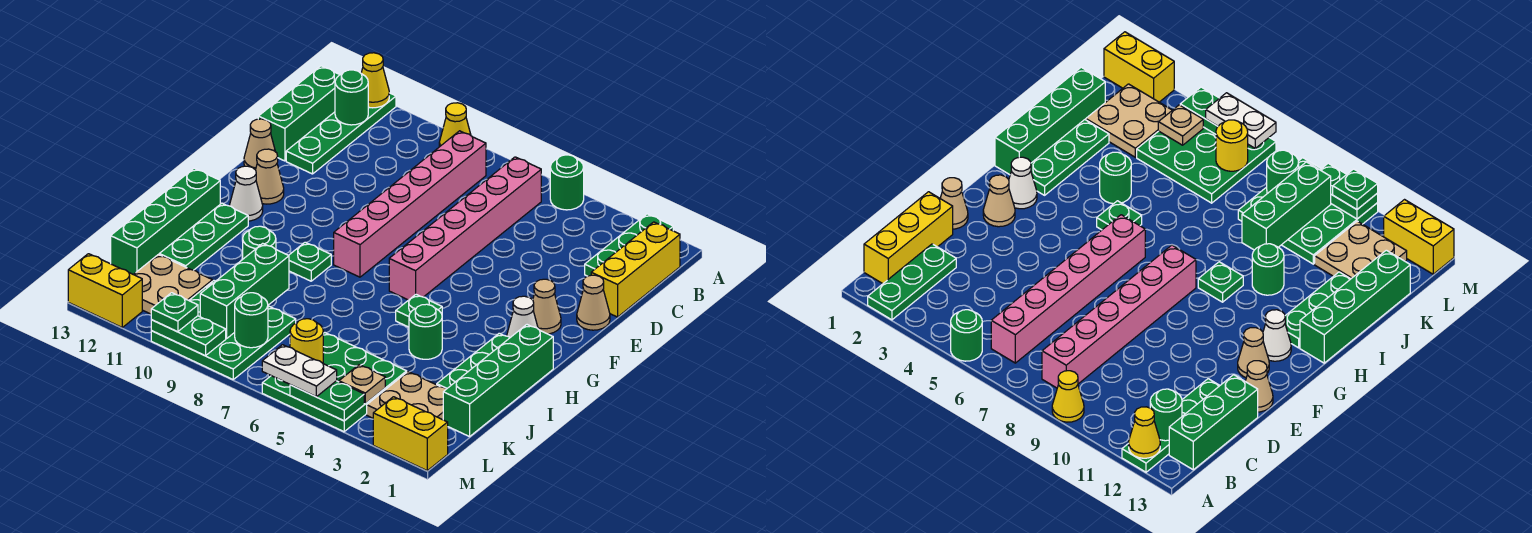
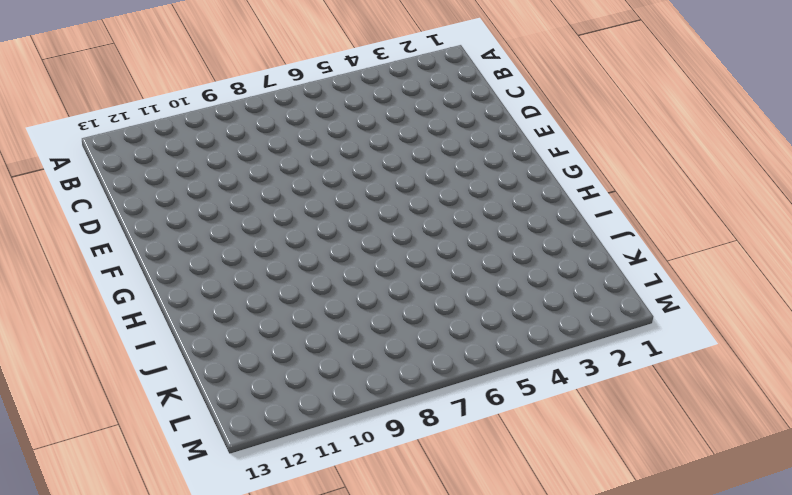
none -> green 1x3 plate [585,214,673,276]
none -> green 1x1 round brick [550,155,584,210]
none -> yellow 1x1 cone [439,103,471,147]
none -> green 1x4 plate [286,93,396,174]

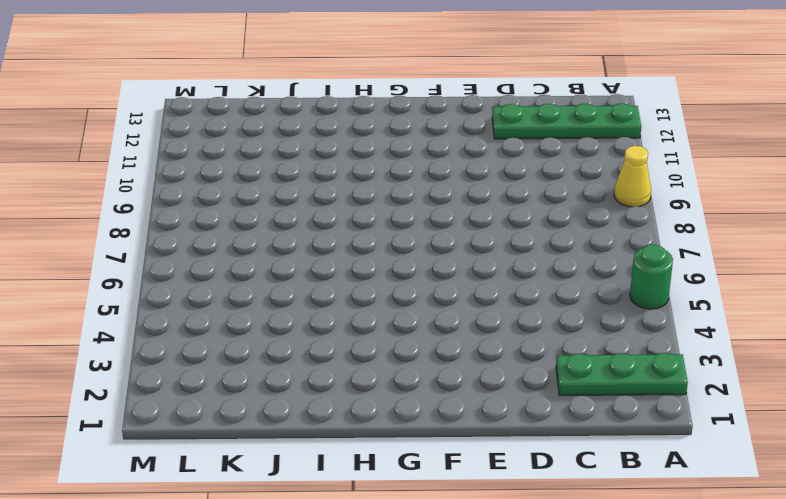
none -> yellow 1x3 brick [591,222,680,317]
none -> pink 1x6 brick [389,157,541,300]
none -> pink 1x6 brick [334,131,486,277]
none -> green 1x3 brick [258,66,340,161]

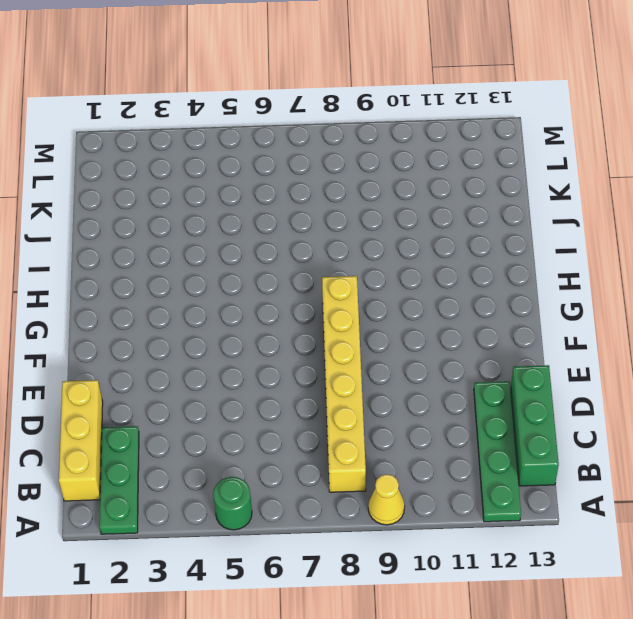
yellow 1x6 brick [322,276,366,492] -> pink 1x6 brick [334,131,486,277]
none -> pink 1x6 brick [389,157,541,300]
none -> tan 1x1 cone [577,275,610,330]
none -> tan 1x1 cone [244,119,275,170]
none -> tan 1x1 cone [533,279,561,334]

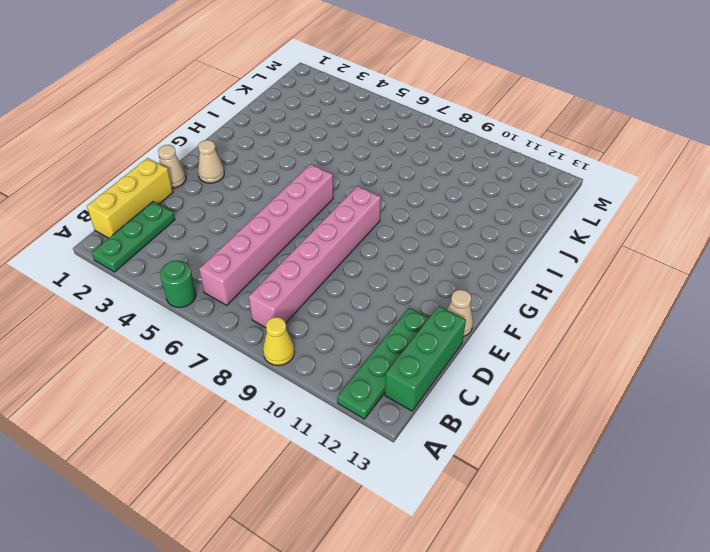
none -> tan 1x1 cone [256,149,284,204]
none -> white 1x1 cone [507,296,538,337]
none -> white 1x1 cone [230,166,263,221]
none -> green 1x4 brick [443,325,553,437]

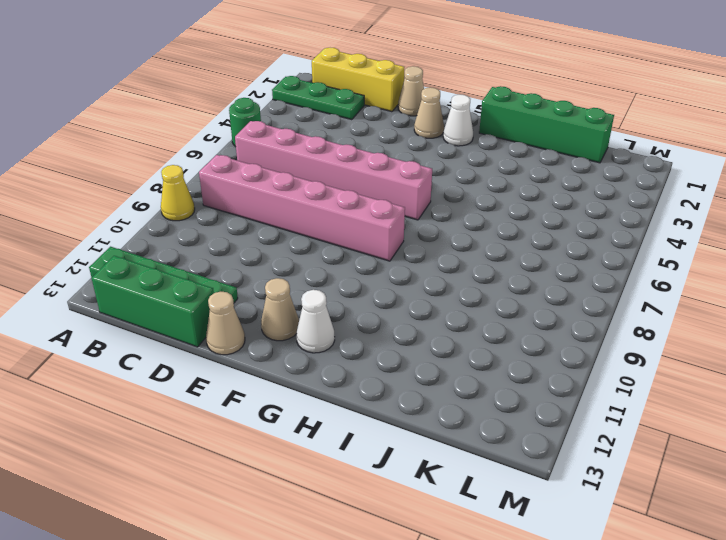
none -> green 1x3 plate [437,333,510,389]
none -> green 1x1 plate [396,295,442,327]
none -> green 1x1 plate [289,242,331,281]
none -> green 1x3 plate [159,203,248,270]

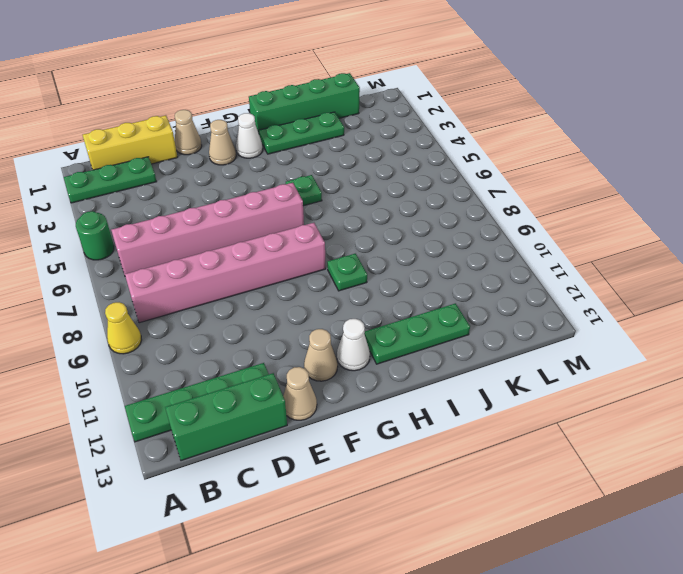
none -> green 1x4 brick [111,168,220,274]
none -> green 1x1 round brick [409,304,442,359]
none -> green 1x1 round brick [243,226,276,259]
none -> tan 2x2 plate [367,372,446,420]

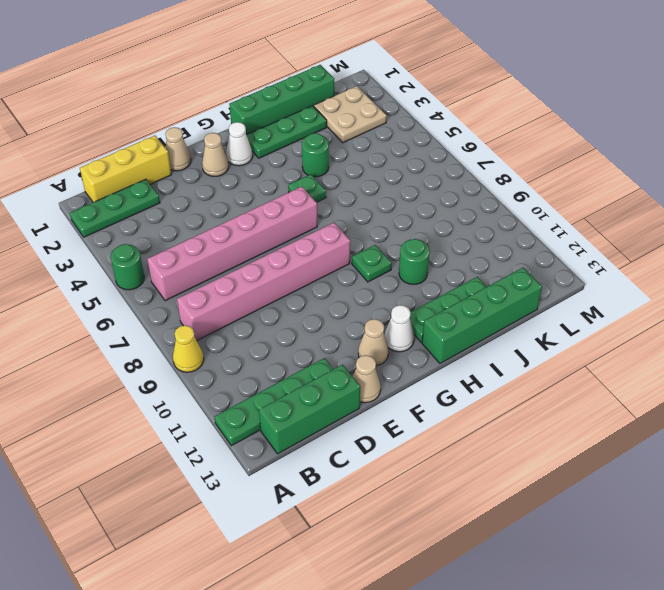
none -> green 3x3 plate [262,333,407,432]
none -> green 3x3 plate [151,281,296,379]
none -> tan 2x2 plate [133,255,213,314]
none -> yellow 1x2 brick [373,397,448,471]

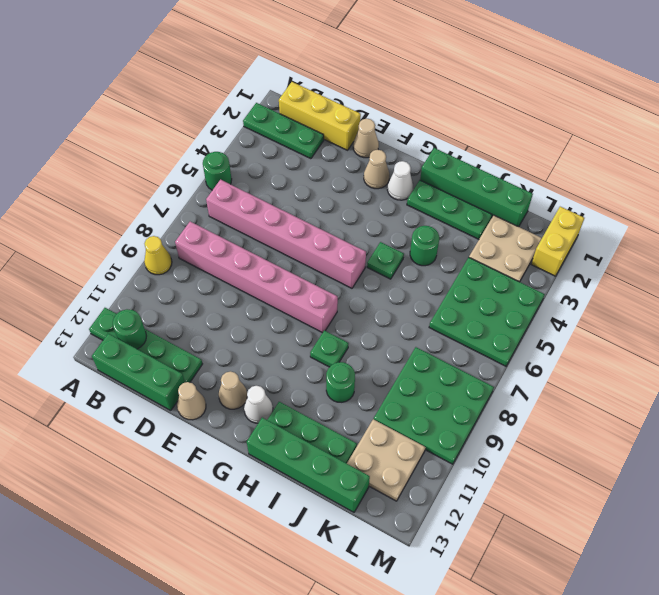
none -> yellow 1x2 brick [68,254,142,327]
none -> yellow 1x1 cone [361,53,389,108]
none -> green 1x3 brick [200,243,289,339]
none -> tan 1x1 plate [339,365,385,404]

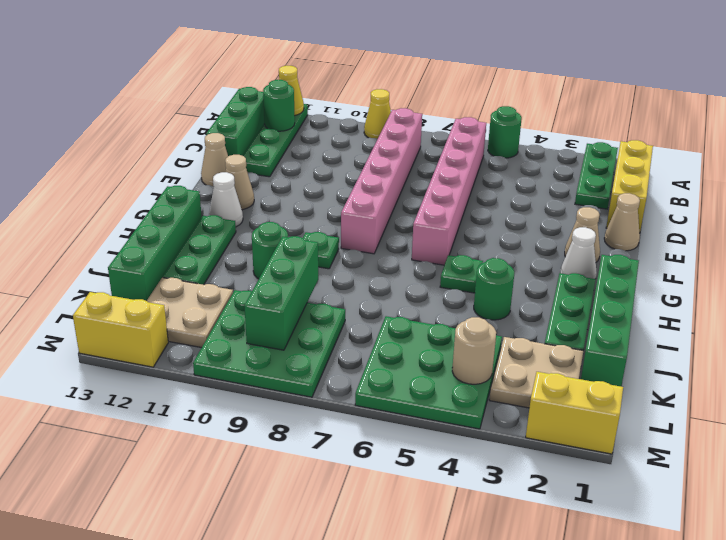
tan 1x1 round brick [452,317,496,384] -> tan 1x1 plate [339,365,385,404]
none -> yellow 1x1 round brick [290,319,323,363]
none -> green 1x1 round brick [235,293,268,348]
none -> green 1x2 plate [290,381,364,421]
none -> green 1x2 plate [151,316,226,356]

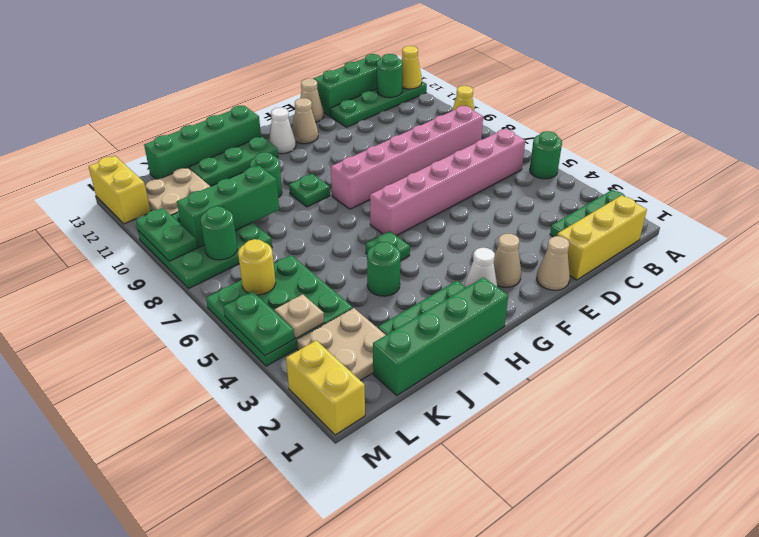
none -> white 1x2 plate [262,345,337,397]
none -> green 1x1 plate [151,293,198,332]

